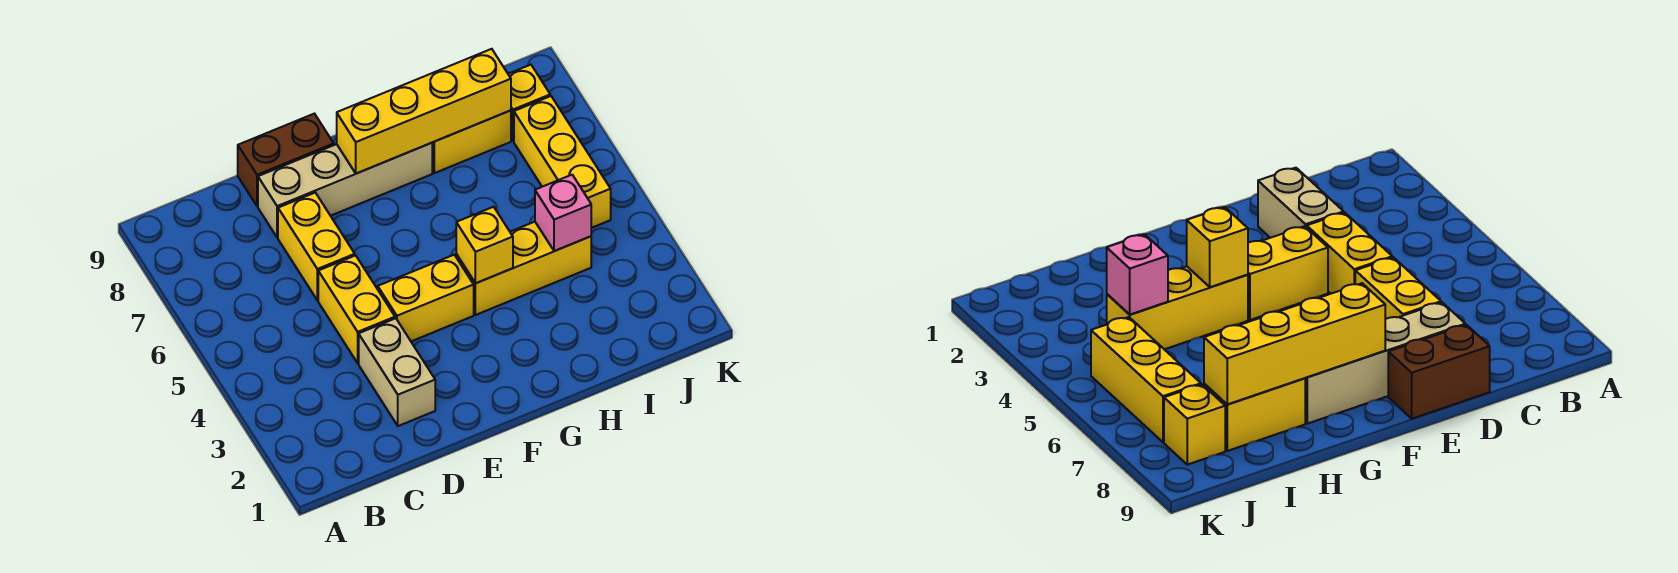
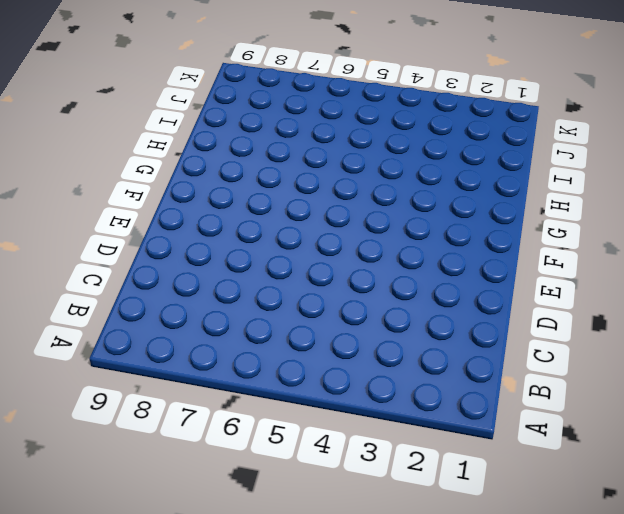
none -> tan 1x2 brick [359,318,435,426]
none -> yellow 1x2 brick [318,255,395,363]
none -> yellow 1x2 brick [278,193,355,300]

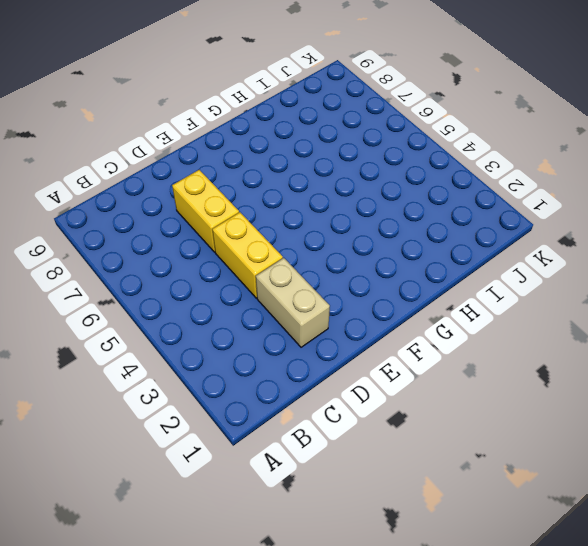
none -> tan 1x4 brick [258,143,432,238]
none -> brown 1x2 brick [238,114,334,206]
none -> yellow 1x2 brick [378,255,474,341]

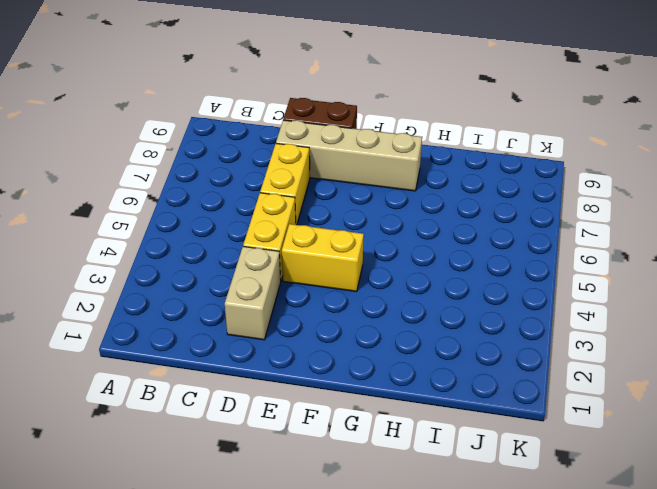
none -> yellow 1x3 brick [456,222,591,315]
none -> yellow 1x2 brick [432,110,511,173]
none -> yellow 1x3 brick [514,96,611,228]

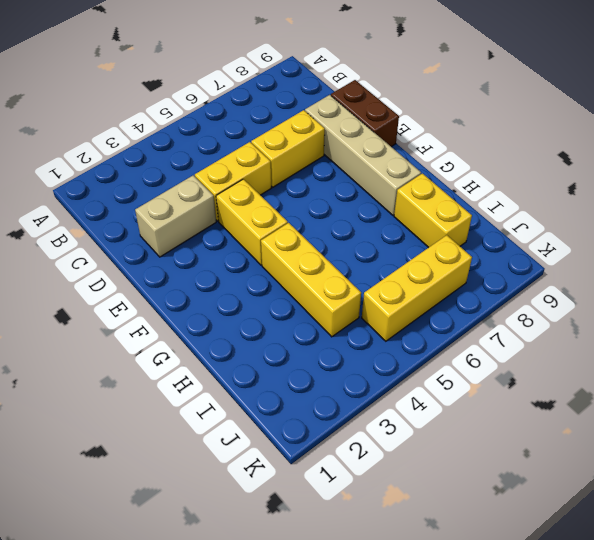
none -> yellow 1x1 brick [508,65,550,141]
none -> yellow 1x4 brick [337,49,511,174]
none -> yellow 1x1 brick [456,207,513,283]

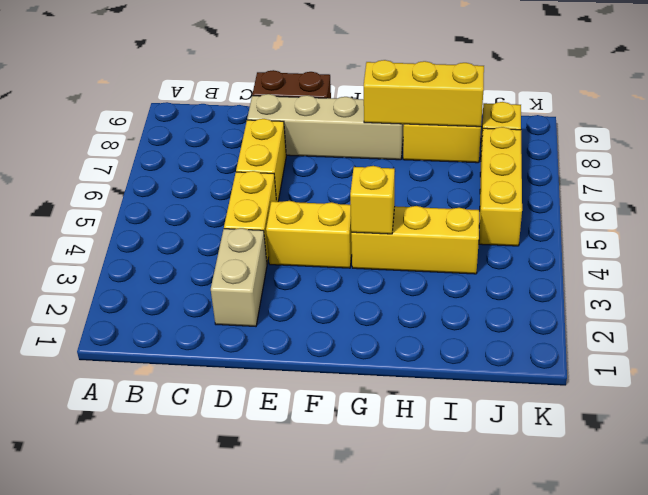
yellow 1x3 brick [364,60,484,127] -> yellow 1x4 brick [337,49,511,174]
none -> pink 1x1 brick [535,175,591,251]

